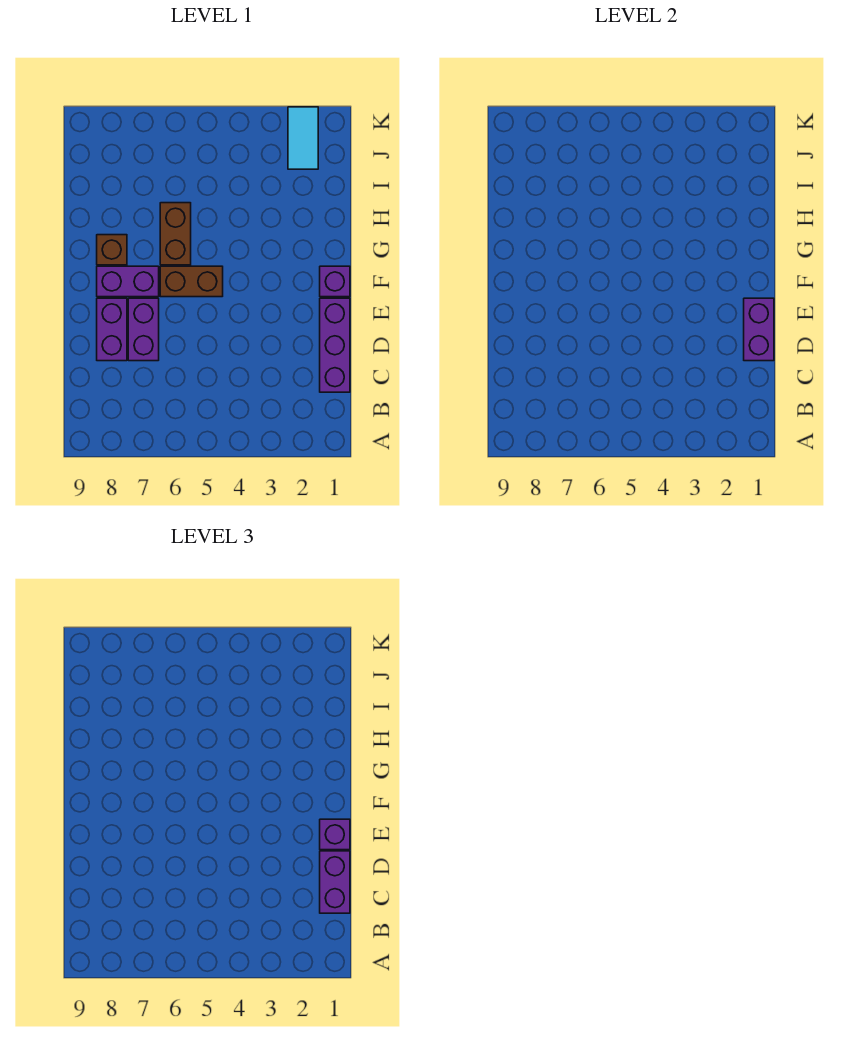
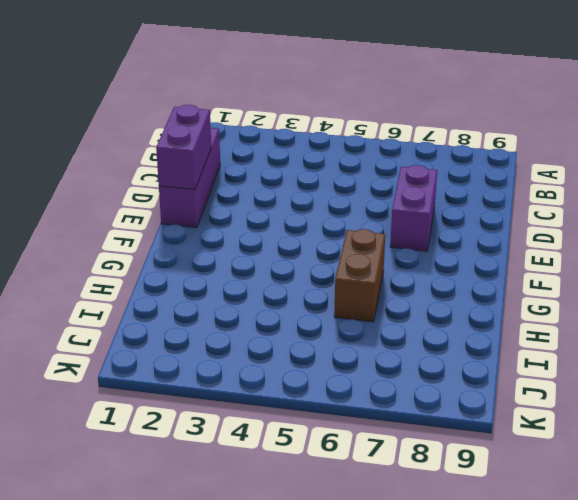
none -> purple 1x2 brick [97,298,127,361]
none -> purple 1x1 brick [320,266,350,297]
none -> brown 1x2 brick [160,266,223,297]

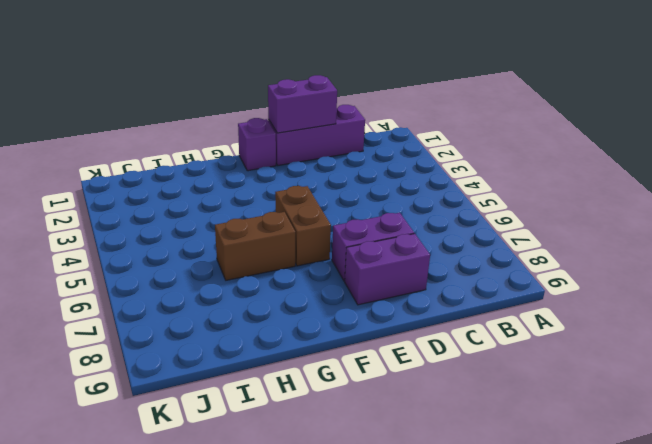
none -> purple 1x2 brick [97,266,159,297]
none -> brown 1x1 brick [97,235,127,265]
none -> cyan 1x2 tile [288,107,318,169]

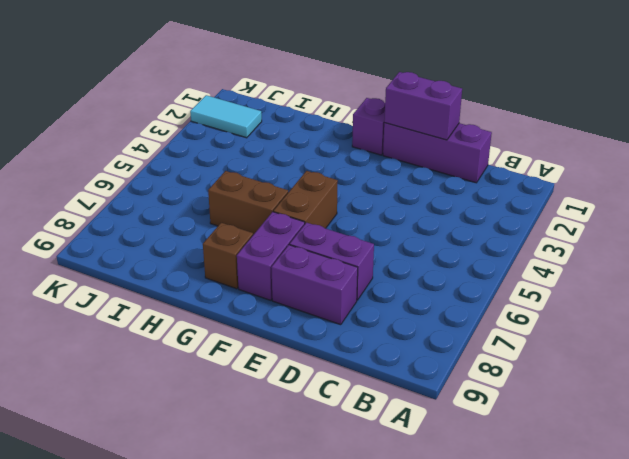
none -> purple 1x2 brick [320,851,350,913]
none -> purple 1x1 brick [320,819,350,850]

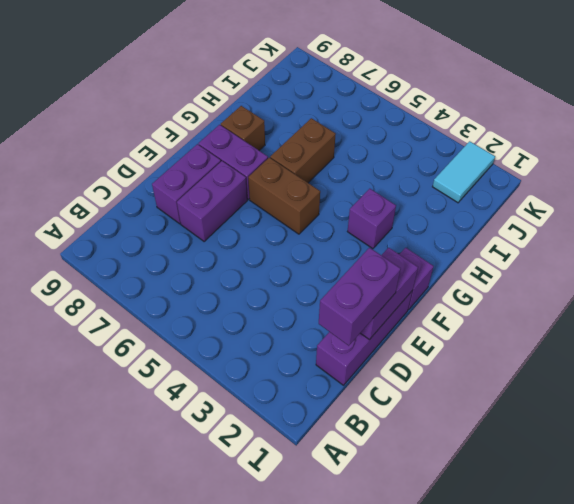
purple 1x1 brick [348,189,396,249] -> purple 1x1 brick moved to [320,819,350,850]

